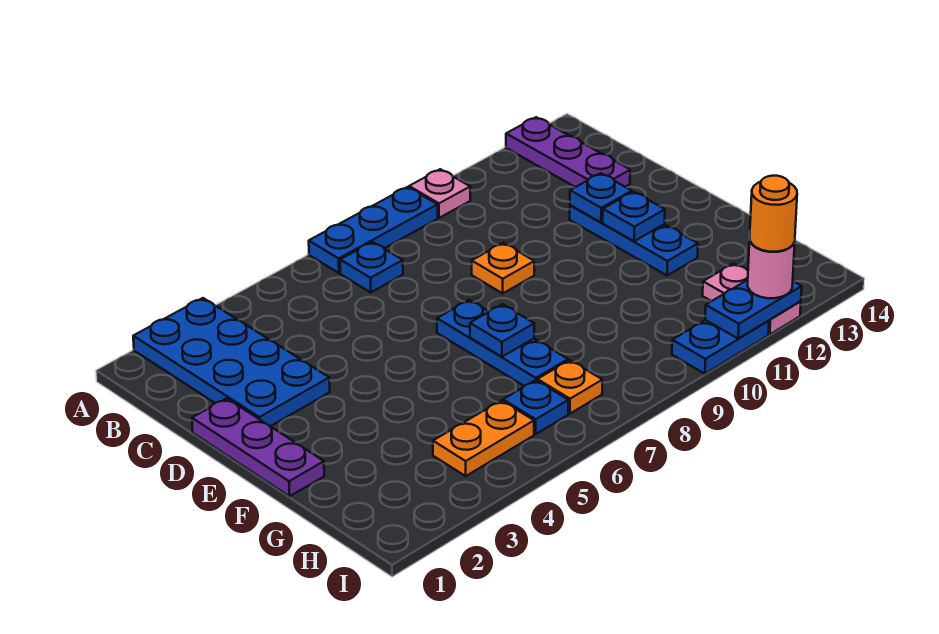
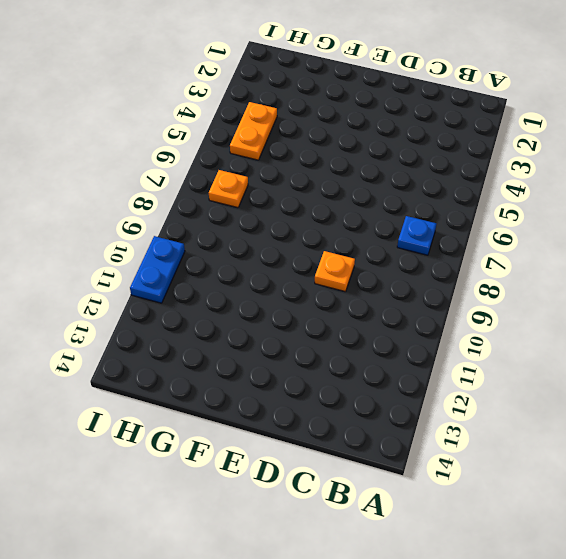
none -> blue 2x4 plate [133,298,330,426]
none -> blue 1x3 plate [309,187,438,273]
none -> pink 1x1 plate [409,169,470,218]

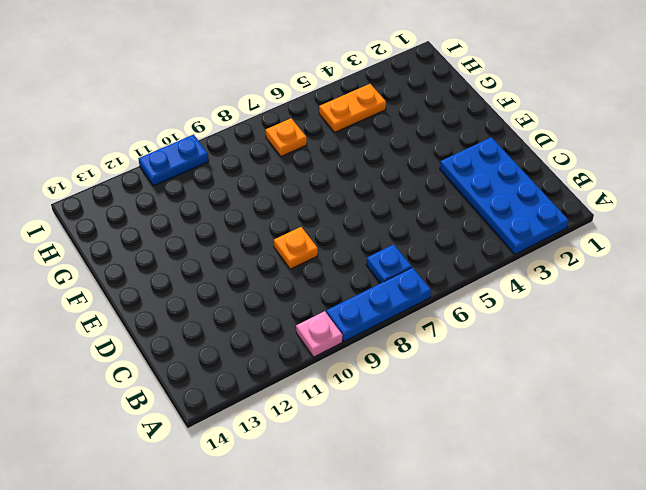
none -> purple 1x3 plate [506,117,630,187]
none -> purple 1x3 plate [192,398,324,496]
none -> blue 1x3 plate [570,205,698,276]

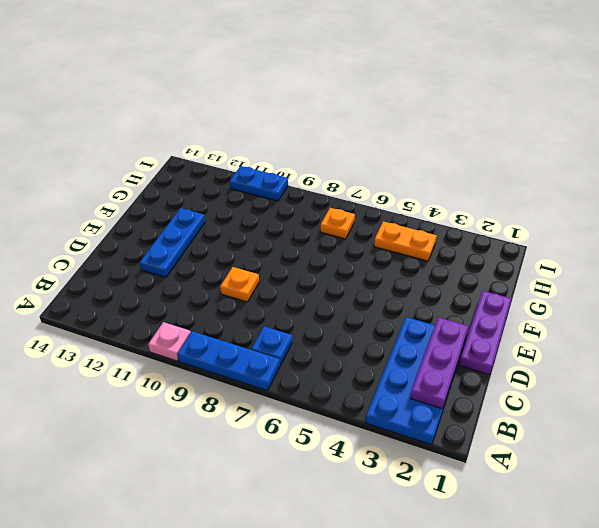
purple 1x3 plate [411,317,468,409] -> purple 1x3 plate moved to [506,117,630,187]
none -> blue 1x3 plate [437,300,568,386]
none -> blue 1x1 plate [503,380,568,434]
none -> pink 1x2 plate [703,264,801,334]

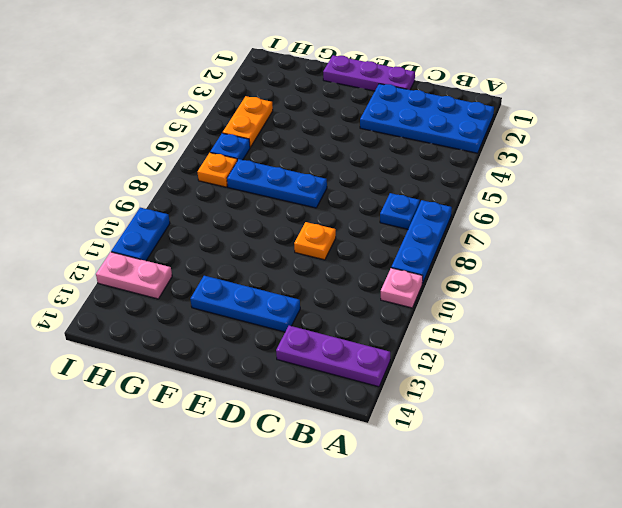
none -> blue 1x1 plate [570,173,632,222]
none -> blue 1x1 plate [603,192,665,241]
none -> blue 1x1 plate [470,304,534,357]

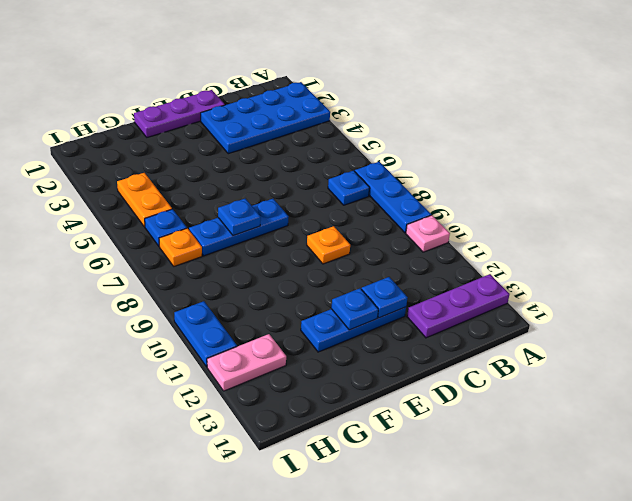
none -> blue 1x2 plate [705,280,802,338]
none -> pink 1x1 round brick [748,241,795,298]
none -> orange 1x1 round brick [750,176,797,252]

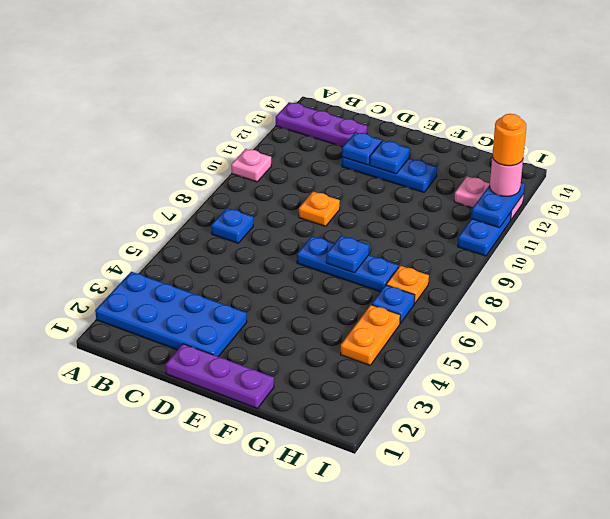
none -> blue 1x3 plate [309,187,438,273]

